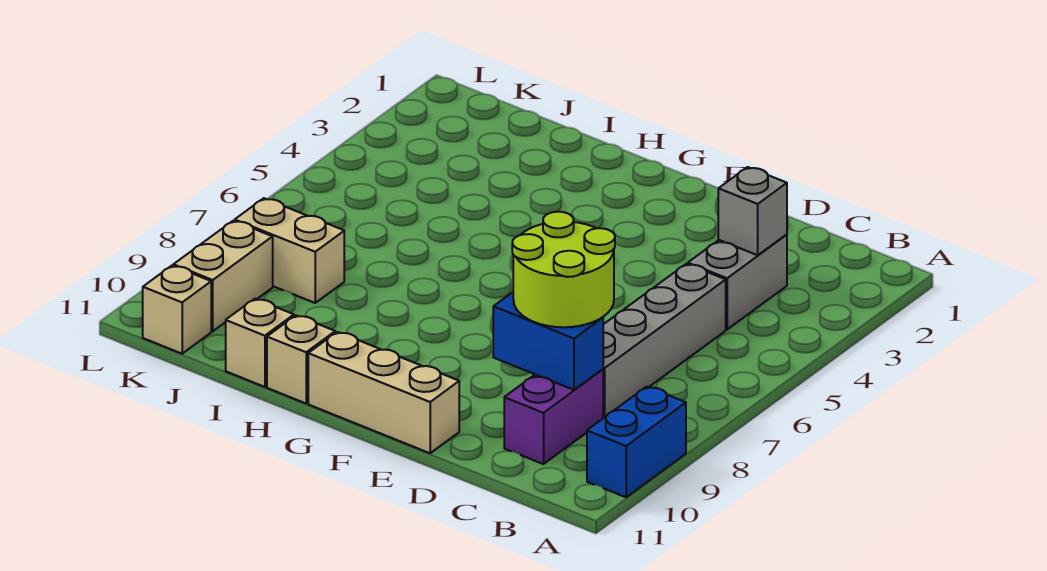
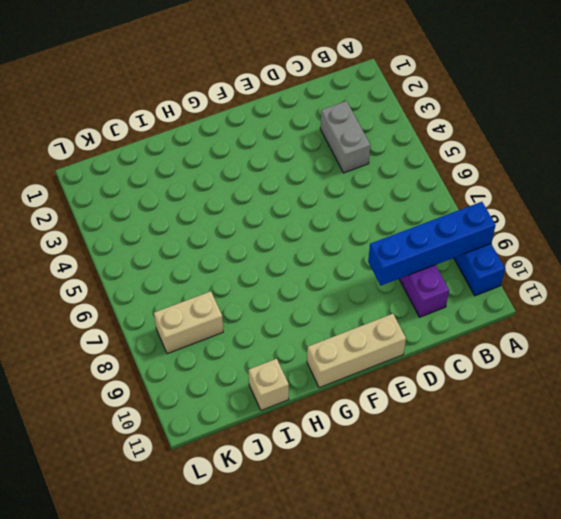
blue 1x4 brick [368,202,496,285] -> blue 1x2 brick [493,292,603,390]
none -> grey 1x4 brick [603,264,726,418]
none -> tan 1x1 brick [267,315,335,403]
none -> tan 1x2 brick [173,221,273,331]

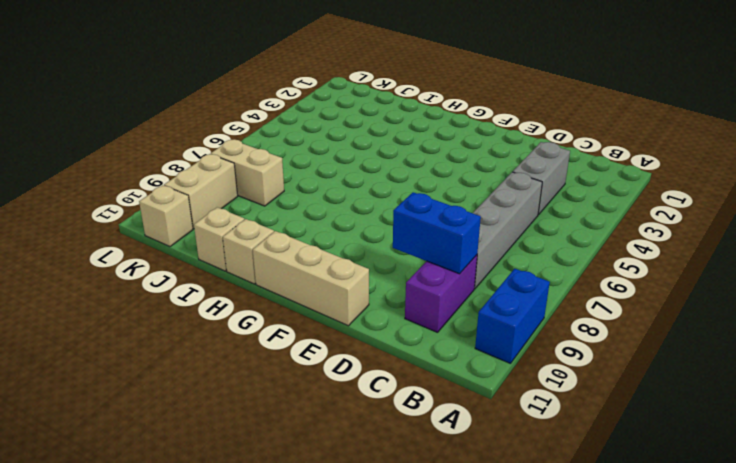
none -> grey 1x1 brick [718,167,787,255]
none -> lime 2x2 round brick [512,212,615,327]

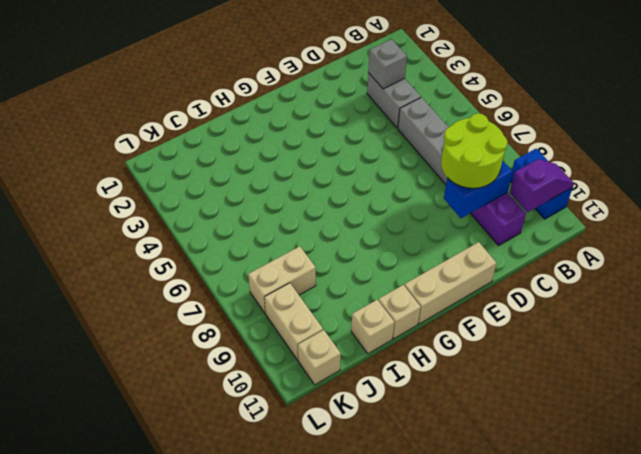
purple 1x2 slope [510,159,574,212] -> none

